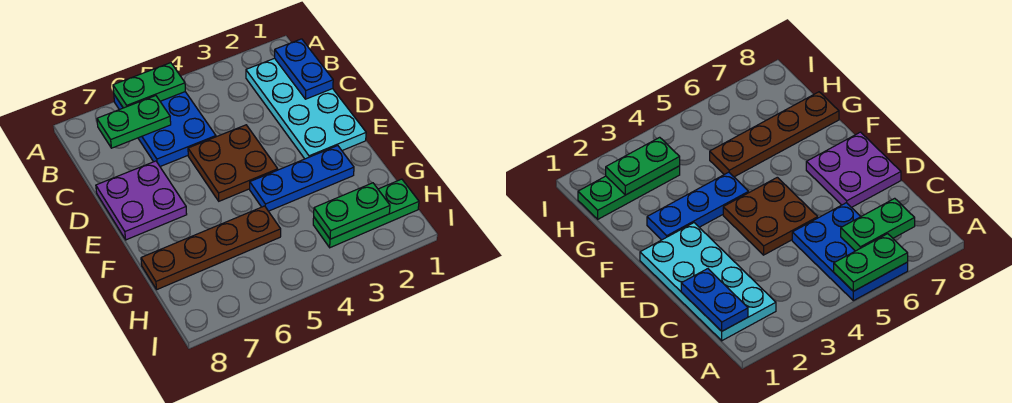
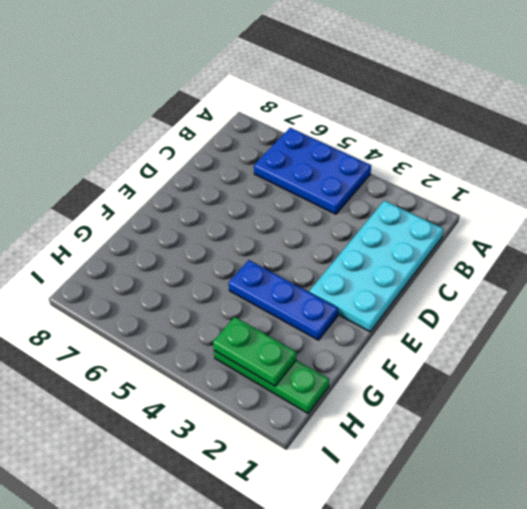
blue 2x3 plate [254,128,371,214] -> blue 2x3 plate turned to [114,92,216,166]
none -> brown 2x2 plate [188,125,278,201]
none -> purple 2x2 plate [96,161,187,240]

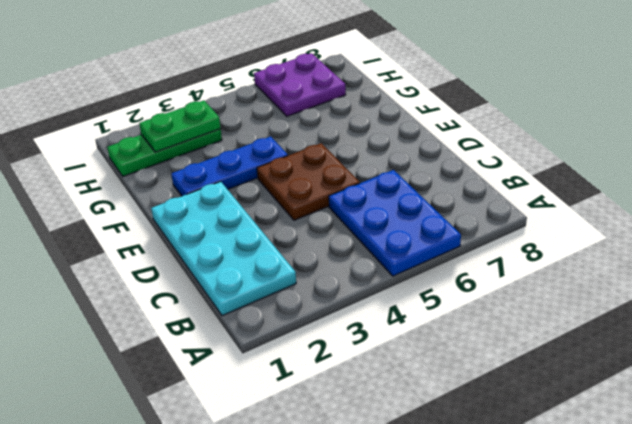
purple 2x2 plate [254,53,346,116] -> purple 2x2 plate moved to [96,161,187,240]
none -> brown 1x4 plate [141,206,281,289]
none -> green 1x2 plate [113,63,185,108]

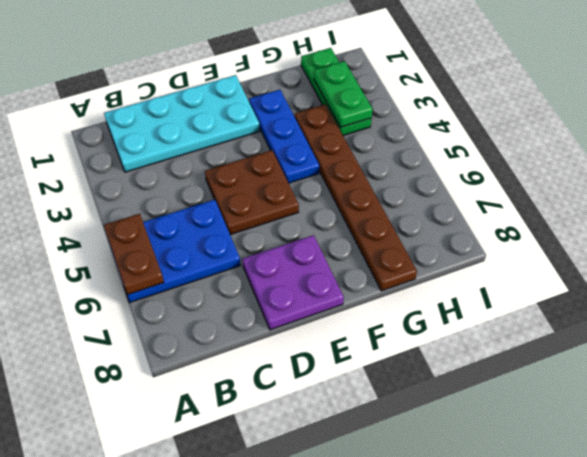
brown 1x2 plate [104,214,164,295] -> green 1x2 plate [113,63,185,108]
brown 1x6 plate [295,104,417,291] -> brown 1x4 plate [141,206,281,289]
none -> blue 1x2 plate [275,39,333,99]
none -> green 1x2 plate [97,96,171,148]

